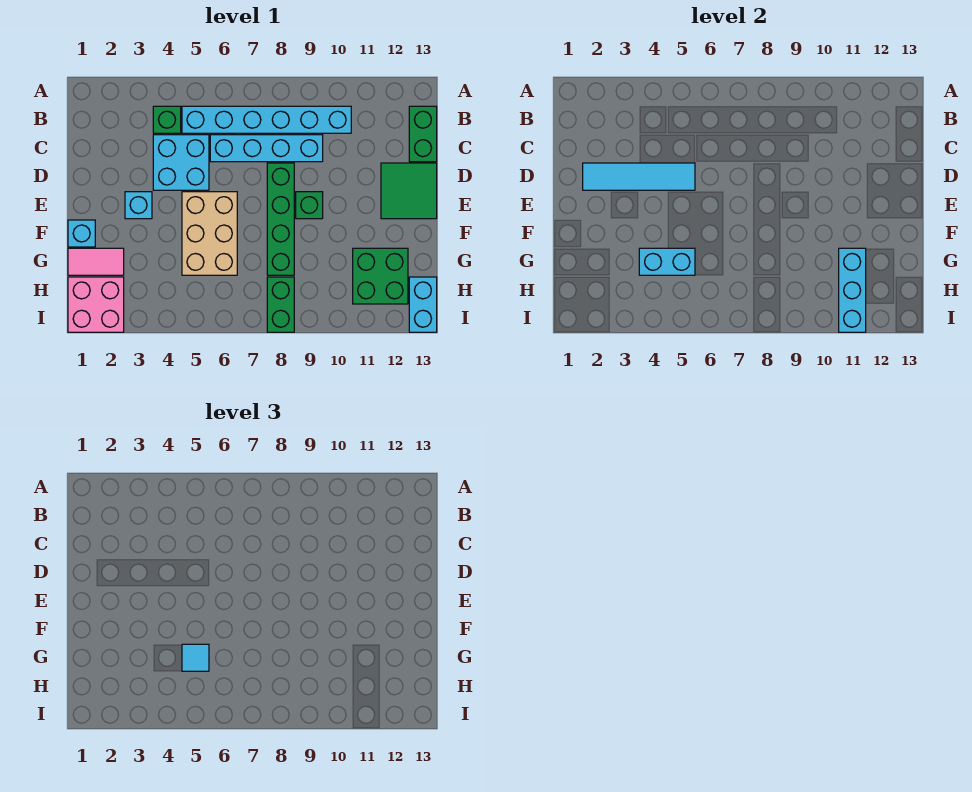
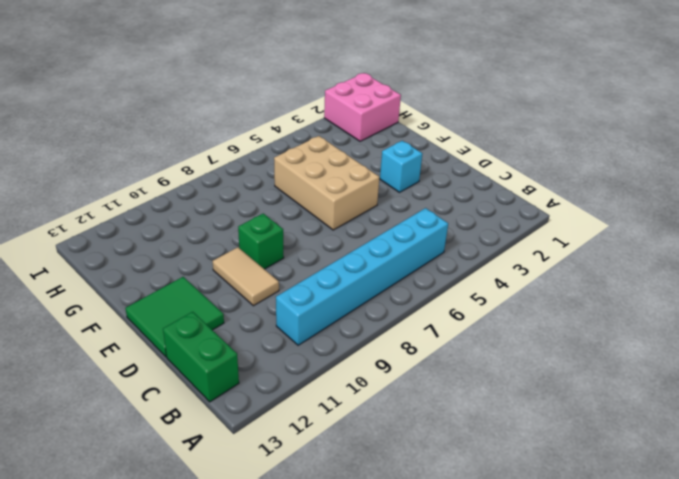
tan 1x2 tile [213,247,279,306] -> none
none -> green 1x1 brick [153,106,181,133]
none -> cyan 2x2 brick [153,135,209,190]
none -> cyan 1x4 brick [210,135,323,162]

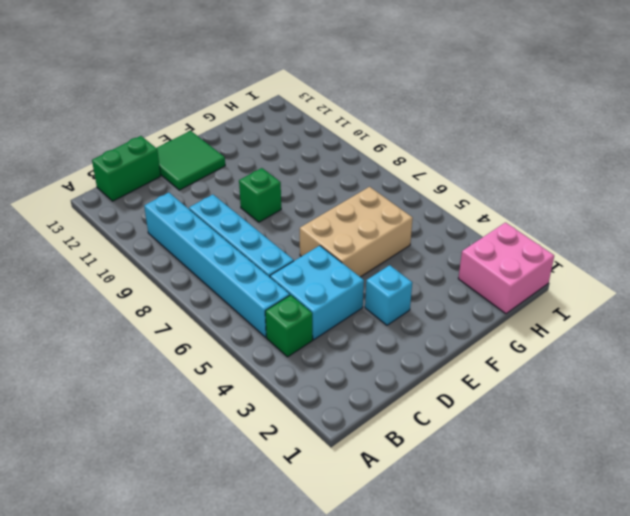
none -> green 1x4 brick [267,163,294,275]
none -> cyan 1x1 brick [68,220,95,247]
none -> pink 1x2 tile [68,248,124,275]

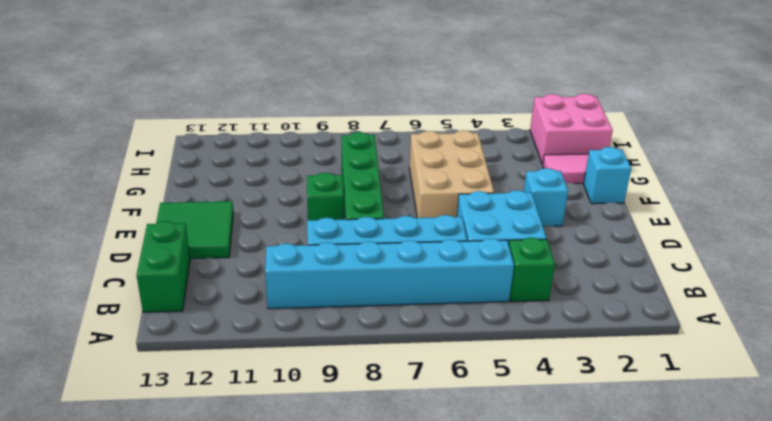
none -> green 2x2 brick [353,248,408,304]
none -> green 1x2 brick [267,277,294,332]
none -> cyan 1x2 brick [409,277,437,332]

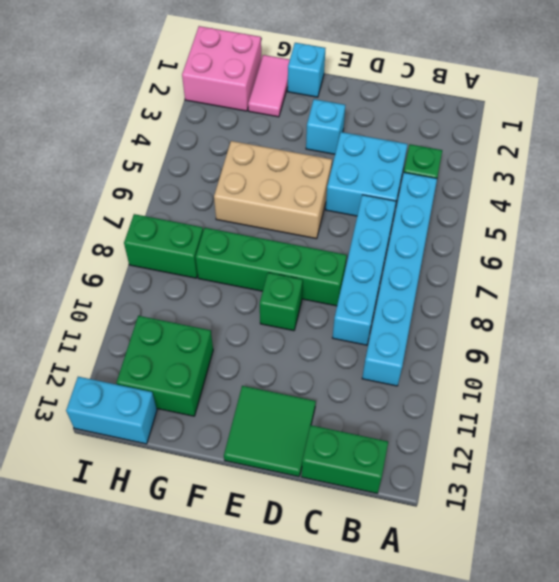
none -> cyan 1x4 tile [583,163,695,190]
none -> cyan 1x2 brick [639,248,695,275]
none -> cyan 1x3 brick [839,248,866,332]

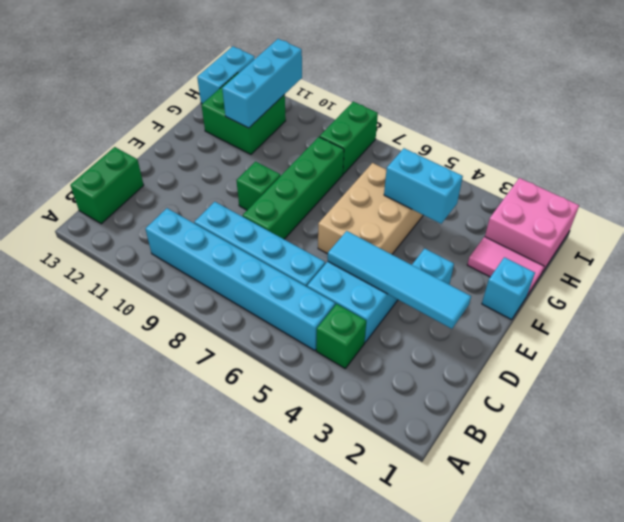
none -> green 2x2 tile [381,163,437,219]
none -> cyan 1x1 tile [182,644,209,671]

